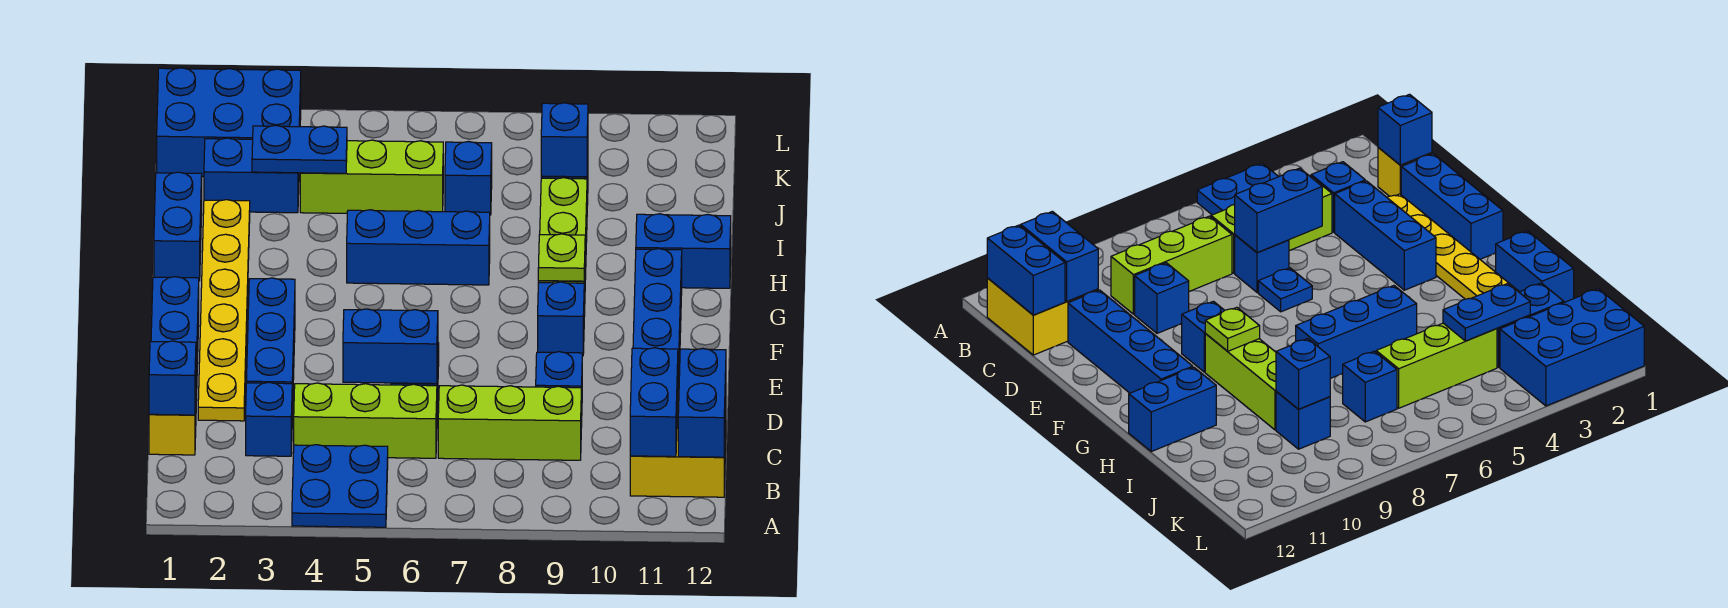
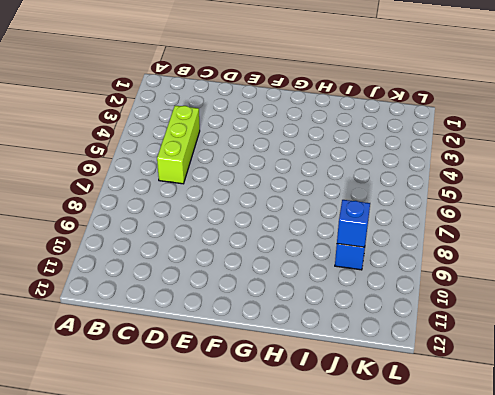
none -> blue 2x2 plate [292,445,388,527]
none -> yellow 2x2 brick [630,389,726,497]
none -> yellow 1x1 brick [149,398,196,455]
none -> blue 1x1 brick [246,382,292,456]

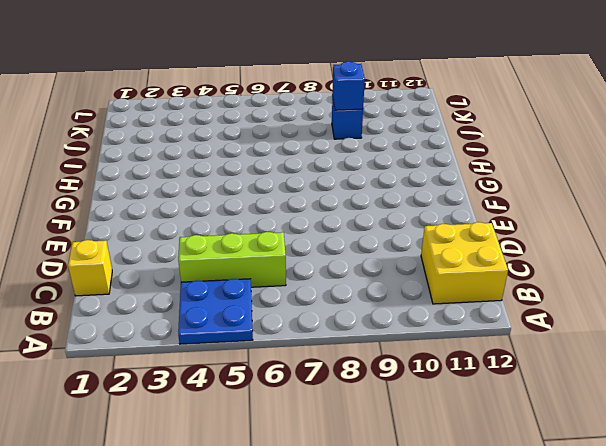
none -> blue 1x1 brick [246,382,292,456]
none -> lime 1x3 brick [438,385,582,460]
none -> blue 1x3 brick [151,277,199,401]
none -> yellow 1x6 plate [198,200,250,421]

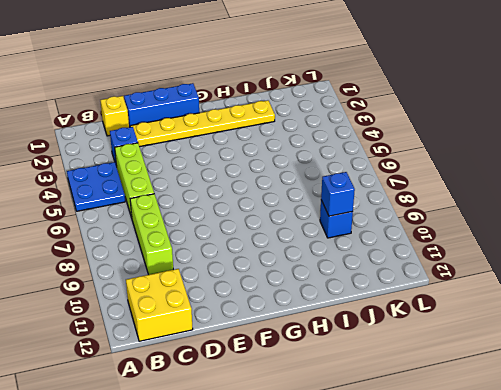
none -> blue 1x3 brick [246,278,295,416]
none -> blue 1x1 brick [1235,235,1289,293]
none -> blue 1x1 brick [536,352,582,388]
none -> blue 1x4 brick [633,249,682,389]

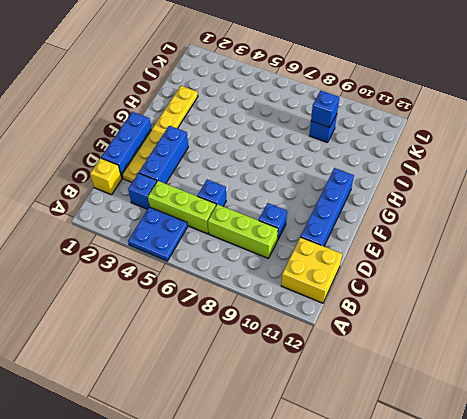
none -> blue 1x1 plate [1258,268,1312,312]
none -> blue 1x1 brick [538,282,584,356]
none -> lime 1x3 brick [538,178,587,316]
none -> blue 1x2 brick [154,172,202,281]

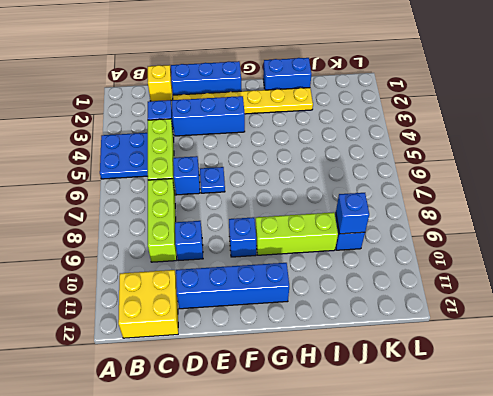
none -> blue 1x3 brick [347,210,490,285]
none -> blue 1x2 brick [636,214,731,288]
none -> blue 1x2 brick [204,138,299,213]
none -> lime 1x3 brick [300,140,443,213]

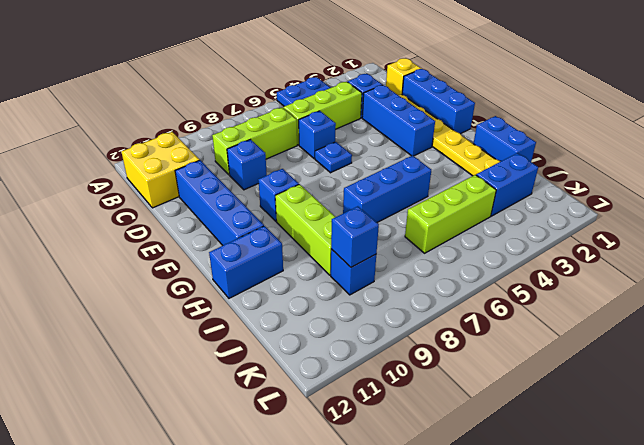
none -> blue 1x1 brick [445,142,492,215]
none -> blue 2x3 brick [157,68,301,177]
none -> blue 1x2 brick [630,348,678,457]
none -> blue 1x2 brick [678,349,726,457]

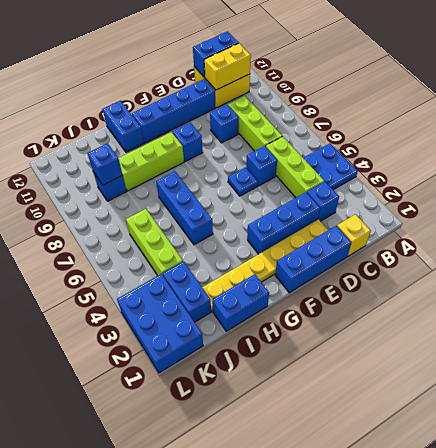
yellow 1x2 brick [204,43,251,90] -> blue 1x2 brick [630,348,678,457]
none -> blue 1x1 brick [445,142,492,215]
none -> blue 1x1 brick [149,341,196,415]
none -> blue 1x2 brick [343,309,438,384]
none -> lime 1x1 plate [538,234,585,281]

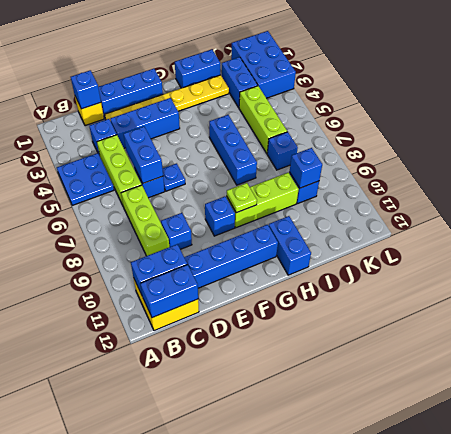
none -> blue 1x2 plate [252,125,347,173]

